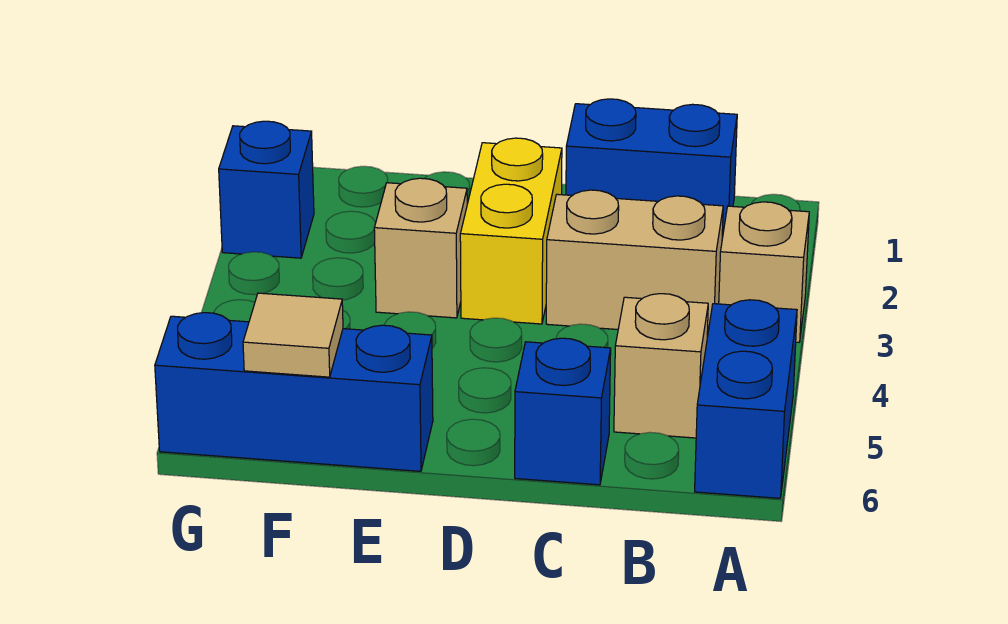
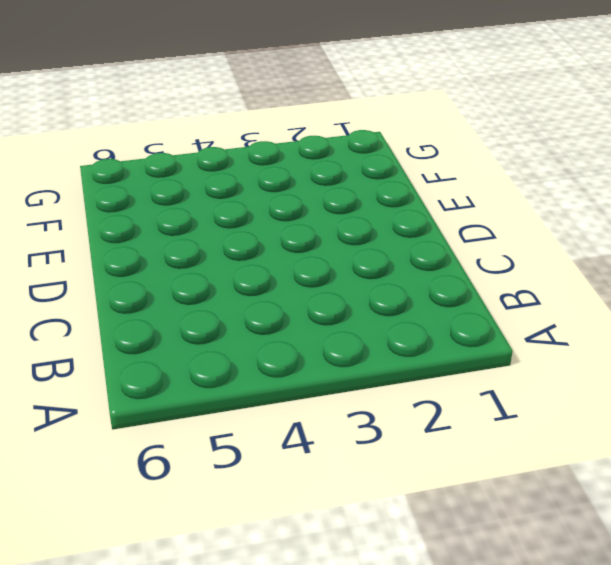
none -> tan 1x1 brick [719,202,809,342]
none -> blue 1x2 brick [695,300,797,498]

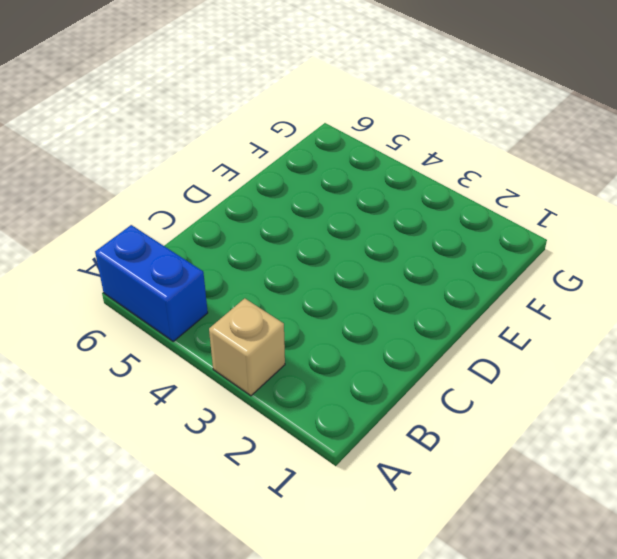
none -> blue 1x2 brick [566,99,737,238]
none -> tan 1x2 brick [546,190,723,336]

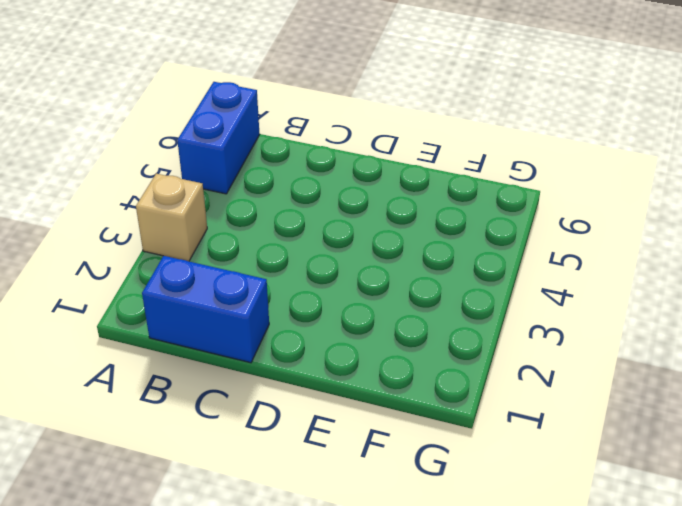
none -> tan 1x2 brick [546,190,723,336]
none -> tan 1x1 brick [614,294,708,438]

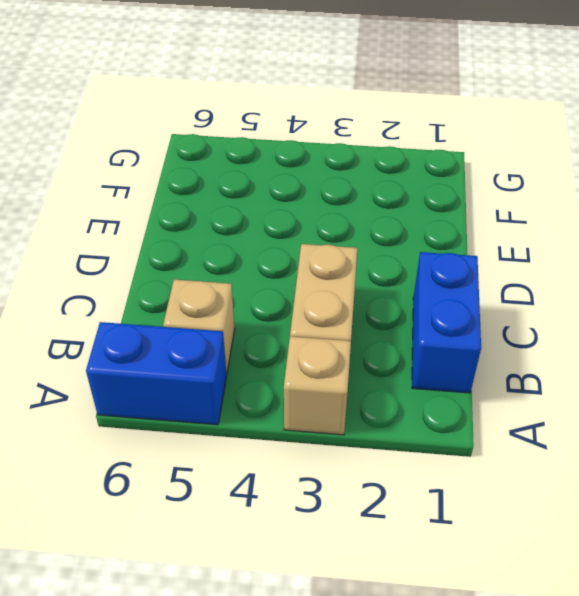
none -> blue 1x1 brick [515,338,611,485]
none -> yellow 1x2 brick [460,138,562,324]

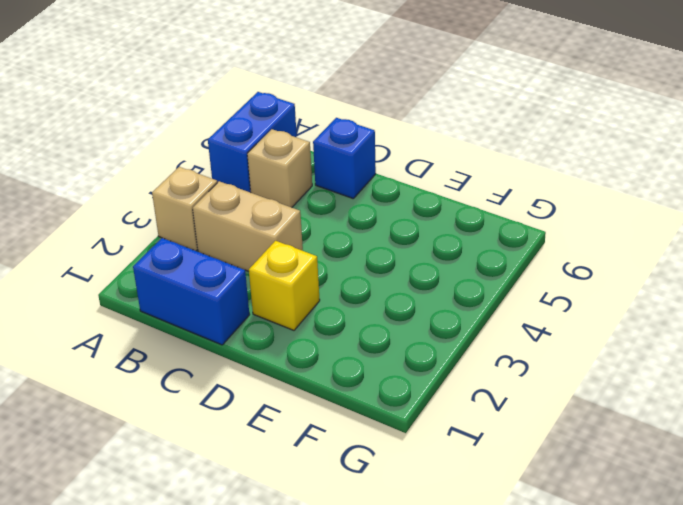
yellow 1x1 brick [249,241,320,330] -> yellow 1x2 brick [460,138,562,324]
none -> tan 1x1 brick [374,178,467,318]
none -> blue 1x3 brick [155,313,433,471]

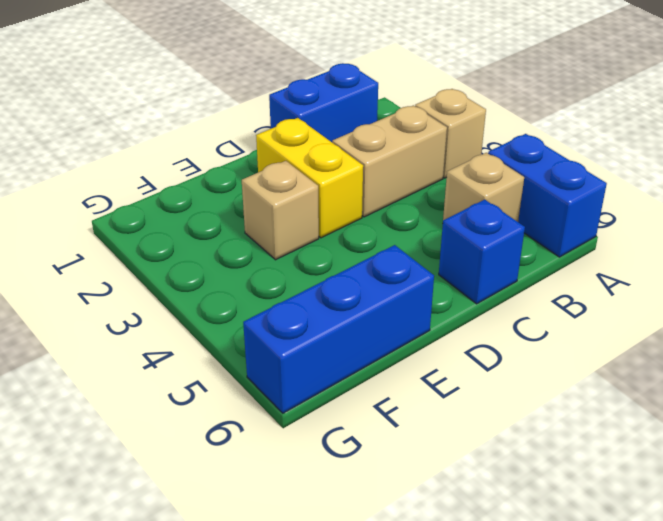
none -> blue 1x1 brick [219,121,314,258]
none -> tan 1x1 tile [243,293,343,377]

